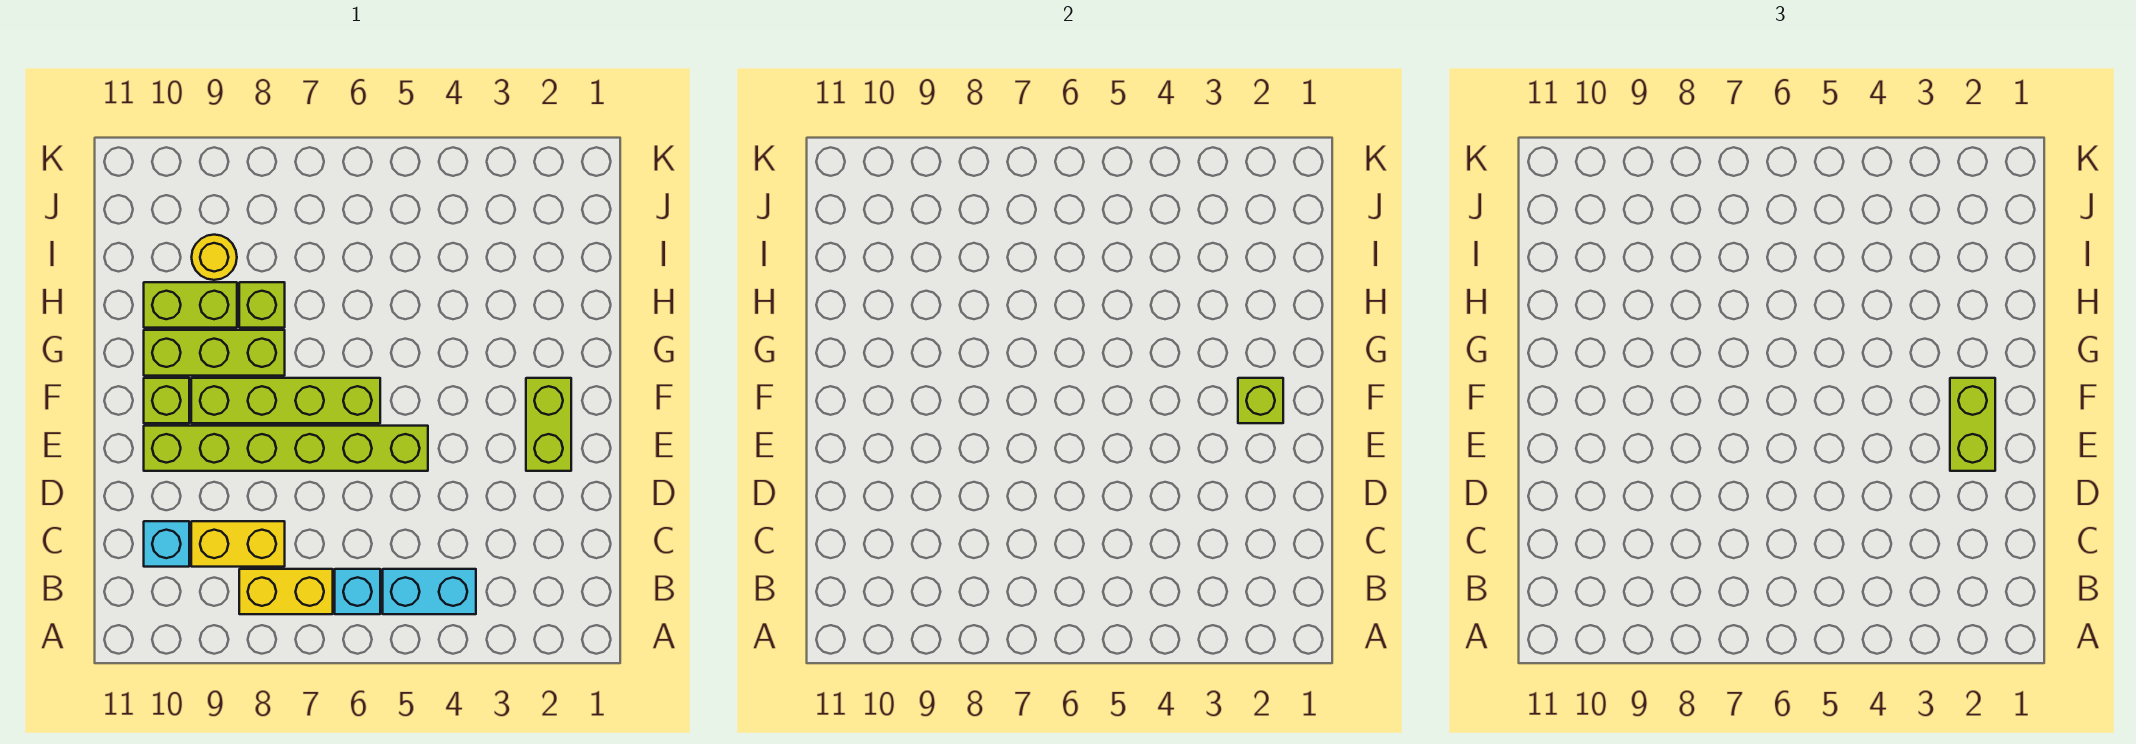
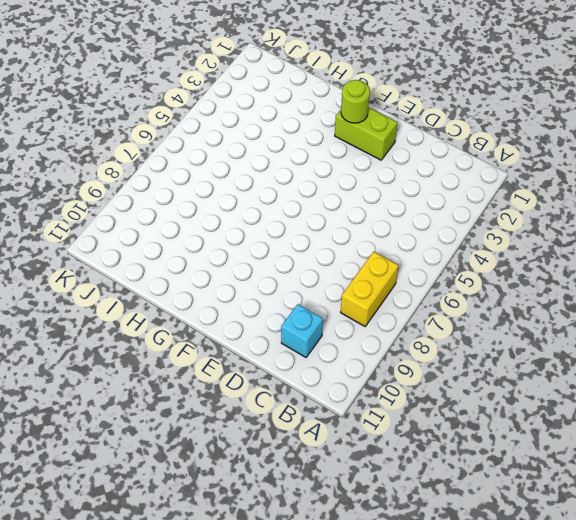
lime 1x1 round brick [341,80,370,123] -> lime 1x1 brick [1238,378,1283,423]
none -> cyan 1x2 brick [383,569,476,614]
none -> cyan 1x1 brick [335,569,380,614]
none -> yellow 1x2 brick [191,521,285,567]

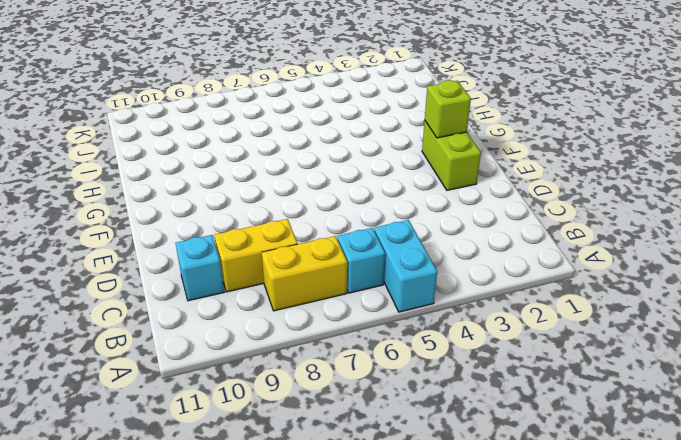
cyan 1x2 brick [374,220,437,312] -> cyan 1x2 brick turned to [383,569,476,614]
none -> lime 1x6 brick [144,426,428,471]
none -> lime 1x4 brick [191,378,380,423]
none -> lime 1x1 brick [144,378,189,423]

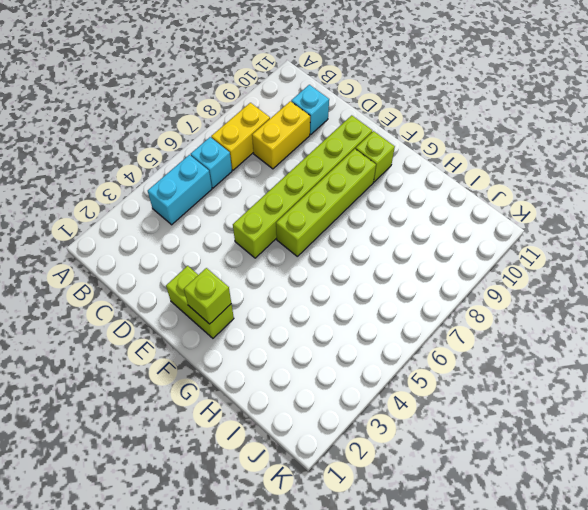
none -> lime 1x3 brick [144,330,285,376]
none -> lime 1x1 brick [239,282,285,328]
none -> lime 1x2 brick [144,282,237,328]

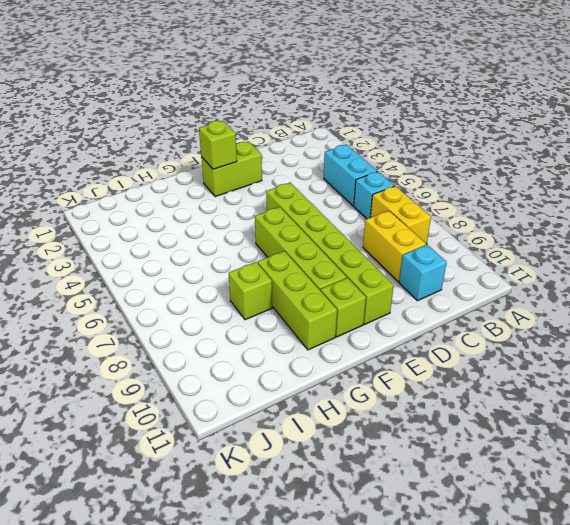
none -> lime 1x2 brick [144,282,237,328]
none -> yellow 1x1 round brick [192,235,237,280]
none -> lime 1x2 brick [1950,378,1995,471]

